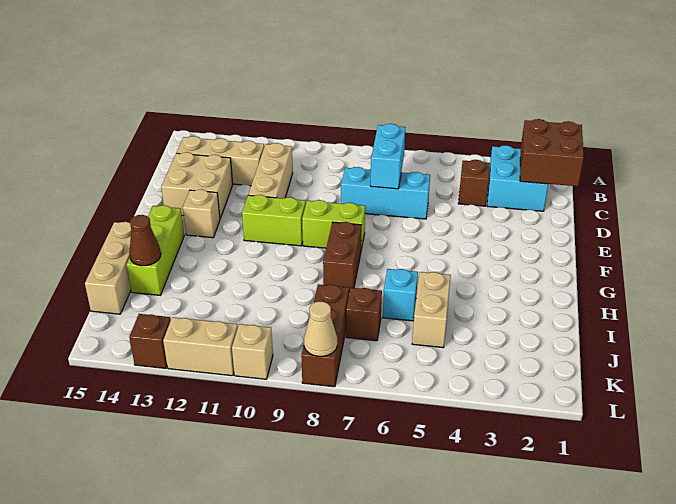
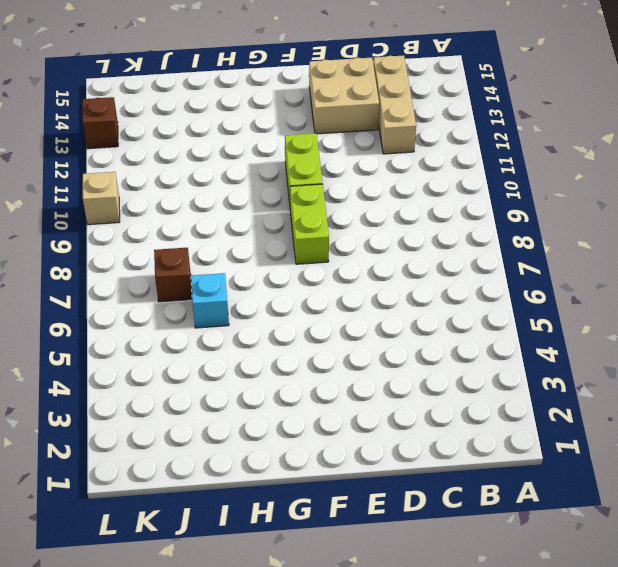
none -> cyan 2x2 brick [487,145,548,211]
none -> brown 1x1 brick [458,160,490,206]
none -> tan 1x3 brick [248,143,293,198]

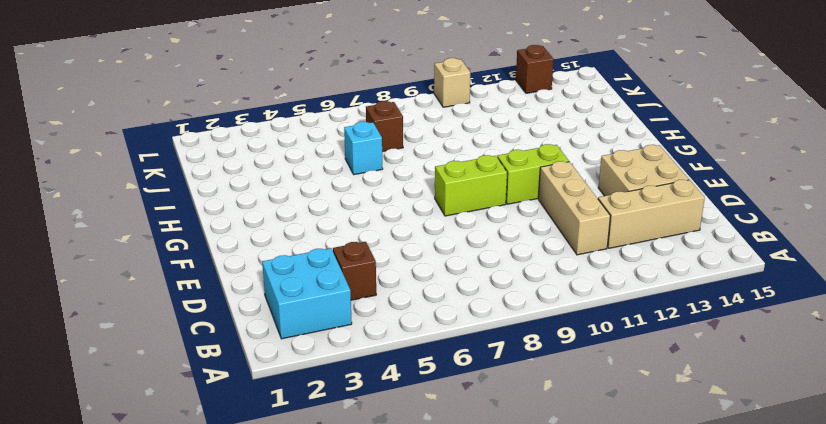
none -> cyan 1x3 brick [341,167,430,219]
none -> tan 1x1 brick [183,189,220,238]
none -> brown 1x2 brick [323,222,361,292]

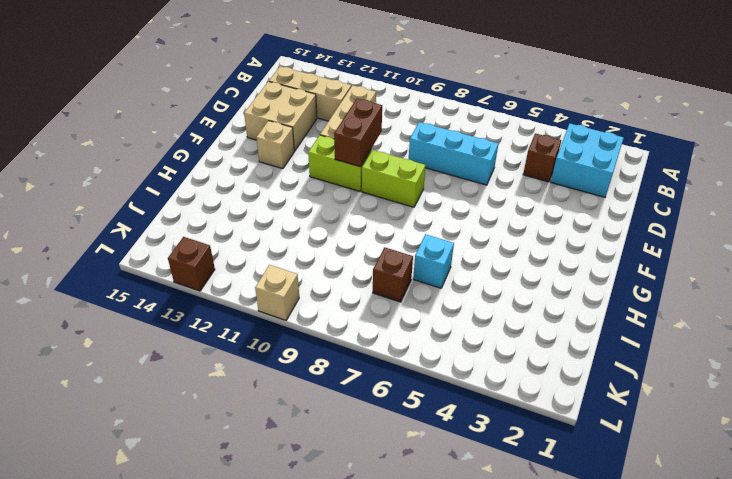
brown 1x2 brick [334,99,382,167] -> brown 1x2 brick moved to [323,222,361,292]
none -> lime 1x3 brick [127,205,184,295]
none -> tan 1x3 brick [85,222,132,314]
none -> tan 1x2 brick [412,272,451,348]

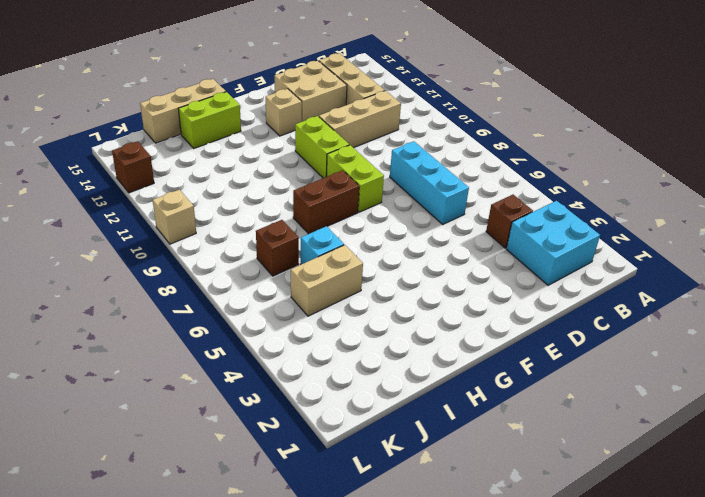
lime 1x2 brick [178,92,241,148] -> lime 1x3 brick [127,205,184,295]
none -> brown 1x3 brick [301,284,349,387]
none -> tan 1x2 brick [163,317,238,376]
none -> brown 2x2 brick [520,119,584,186]

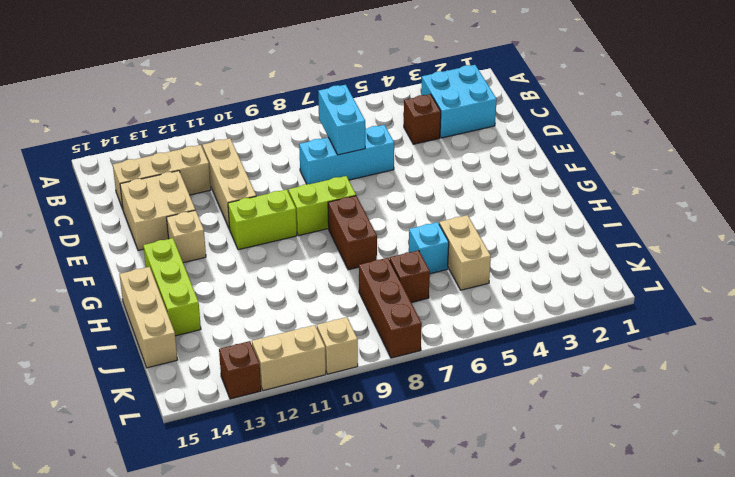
none -> brown 2x2 brick [520,119,584,186]
none -> brown 1x1 cone [129,215,161,266]
none -> tan 1x1 cone [304,301,337,356]

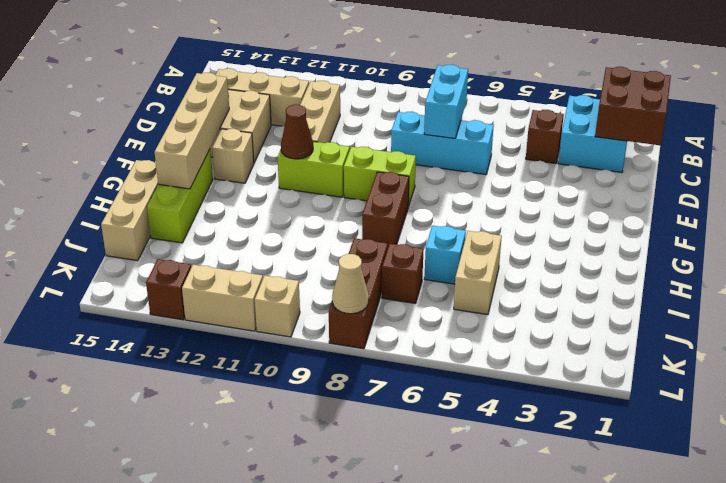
tan 1x4 brick [155,73,229,189] -> none
brown 1x1 cone [281,105,313,159] -> brown 1x1 cone moved to [129,215,161,266]

